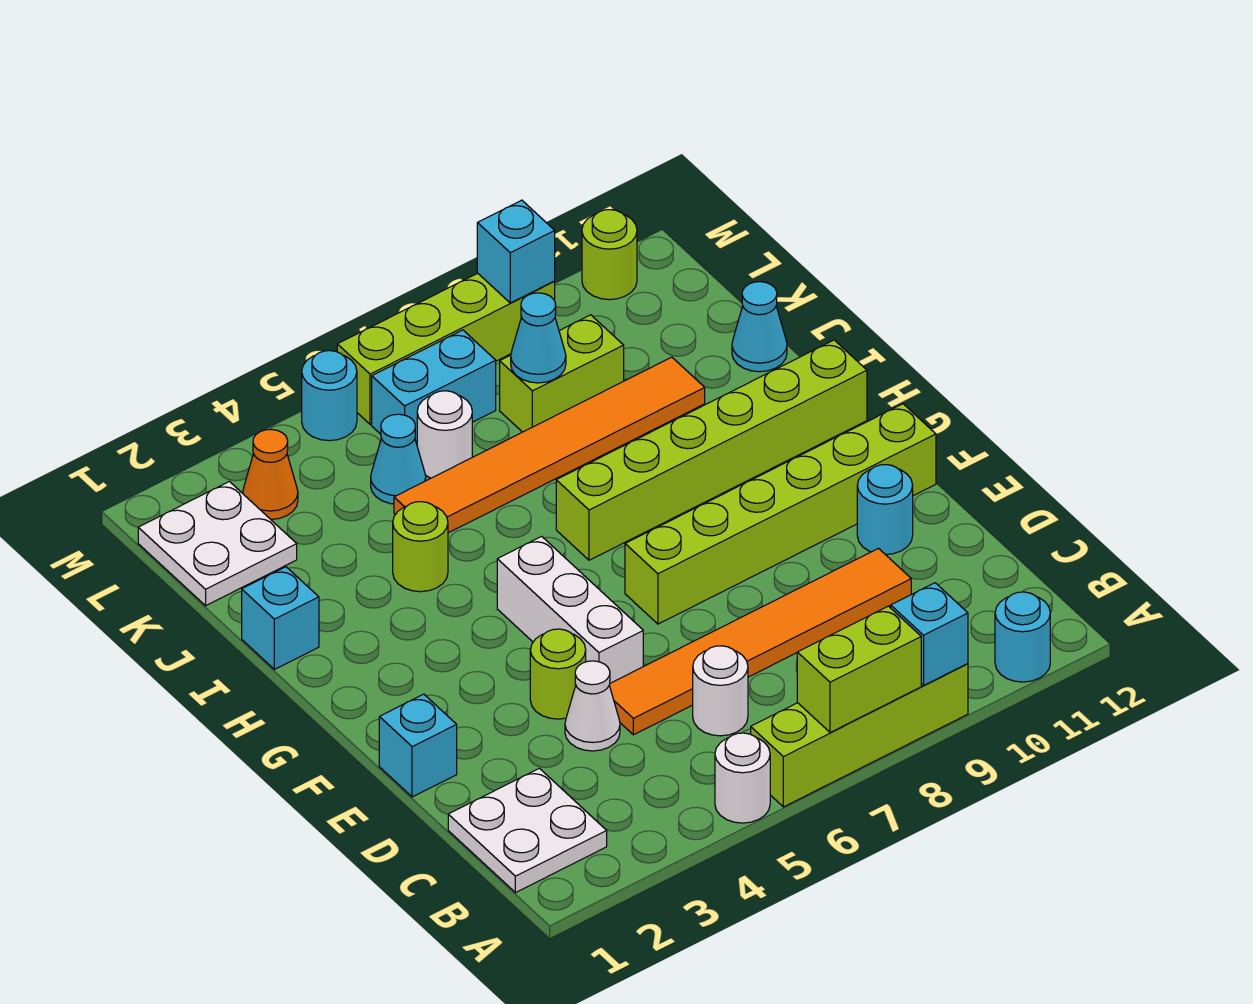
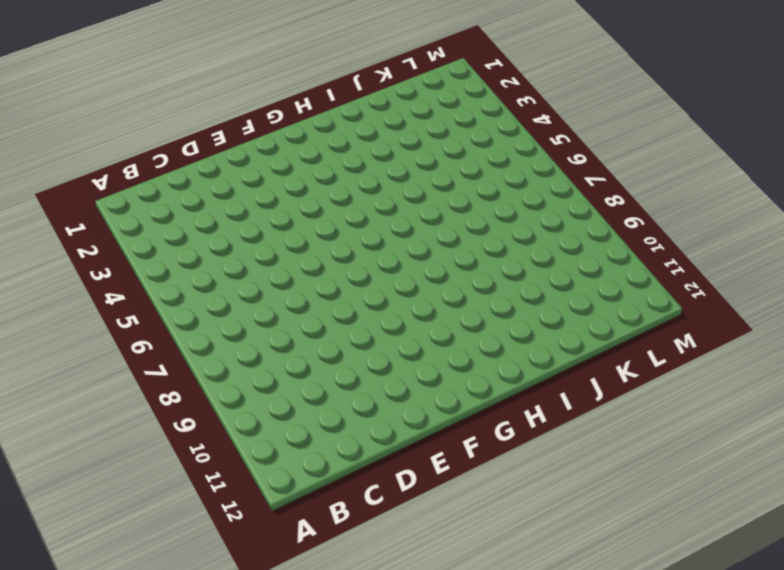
none -> white 1x1 round brick [715,733,770,823]
none -> lime 1x4 brick [751,664,968,807]
none -> cyan 1x1 round brick [995,592,1050,682]
none -> white 2x2 plate [448,768,607,893]

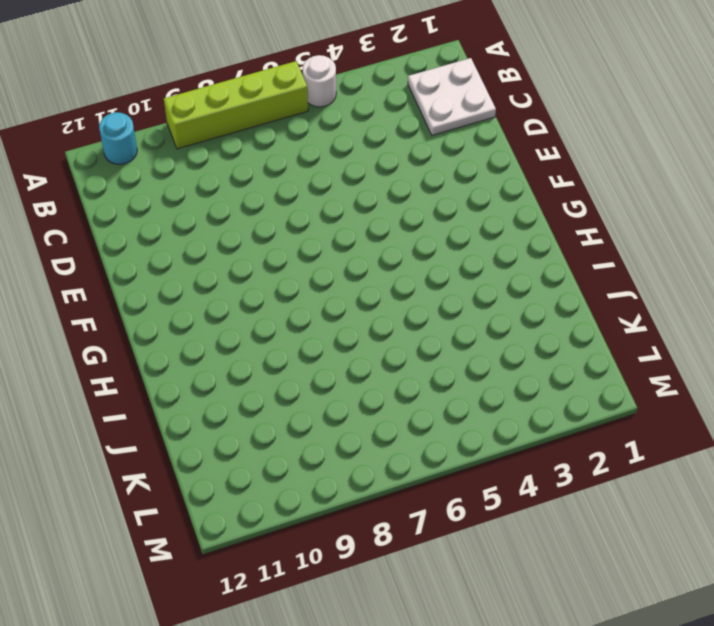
none -> white 1x1 round brick [693,646,748,736]
none -> white 1x1 cone [565,661,620,751]
none -> orange 1x6 tile [609,549,911,735]
none -> cyan 1x1 brick [379,694,457,797]

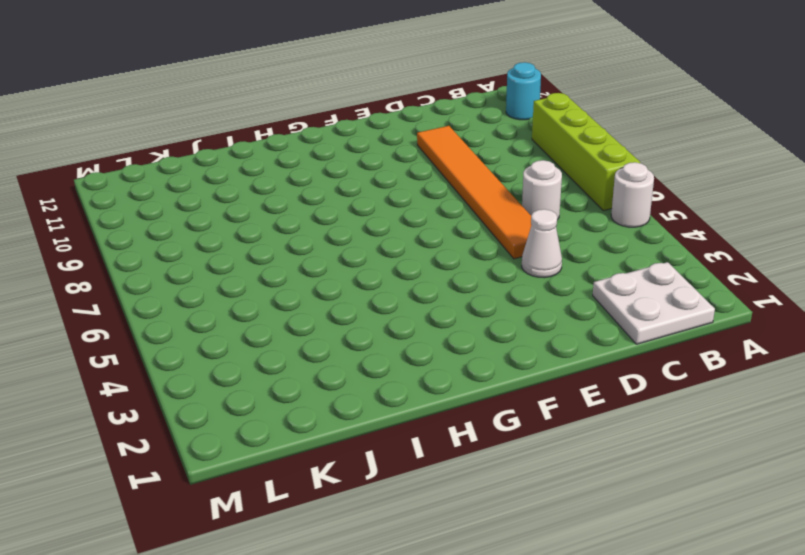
none -> cyan 1x1 brick [379,694,457,797]
none -> lime 1x1 round brick [530,629,586,719]
none -> white 1x3 brick [497,536,643,683]
none -> cyan 1x1 round brick [857,465,913,555]

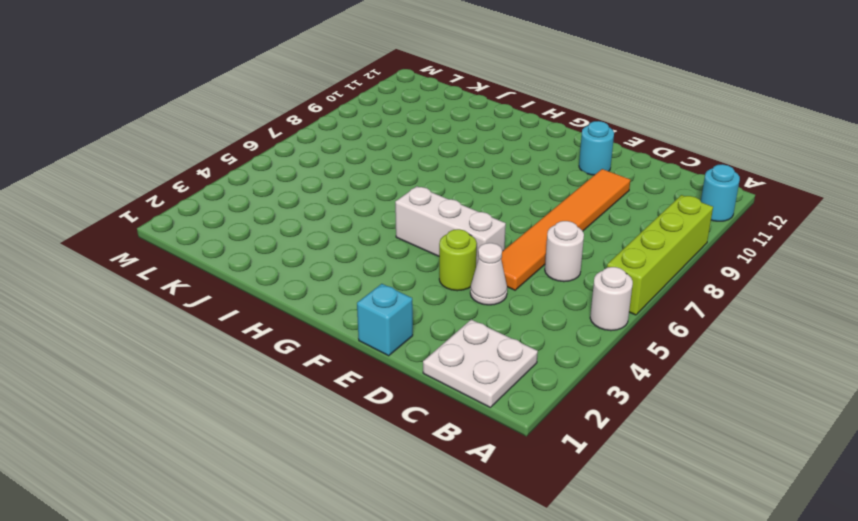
none -> lime 1x6 brick [625,404,936,624]
none -> lime 1x6 brick [556,340,867,560]
none -> cyan 1x1 brick [242,567,319,669]
none -> lime 1x1 round brick [393,502,448,592]

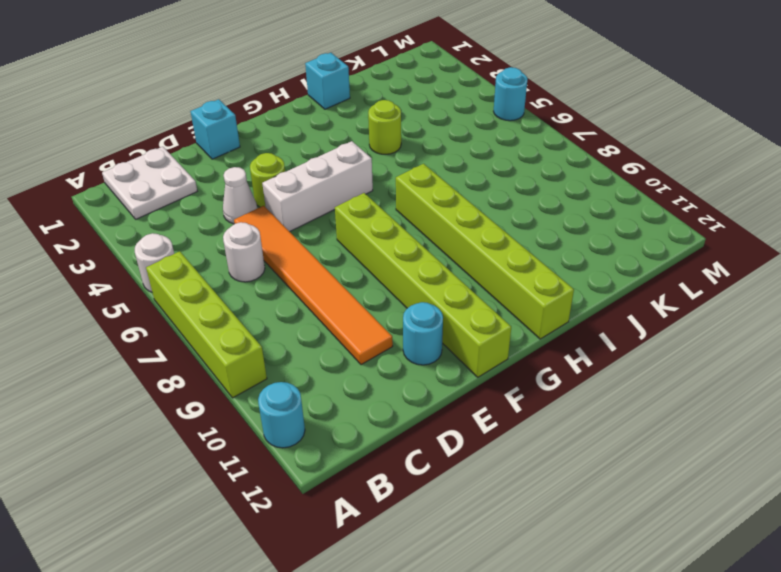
none -> orange 1x6 tile [394,357,705,533]
none -> cyan 1x1 cone [732,282,787,372]
none -> white 2x2 plate [138,482,297,606]
none -> cyan 1x1 cone [371,414,426,504]

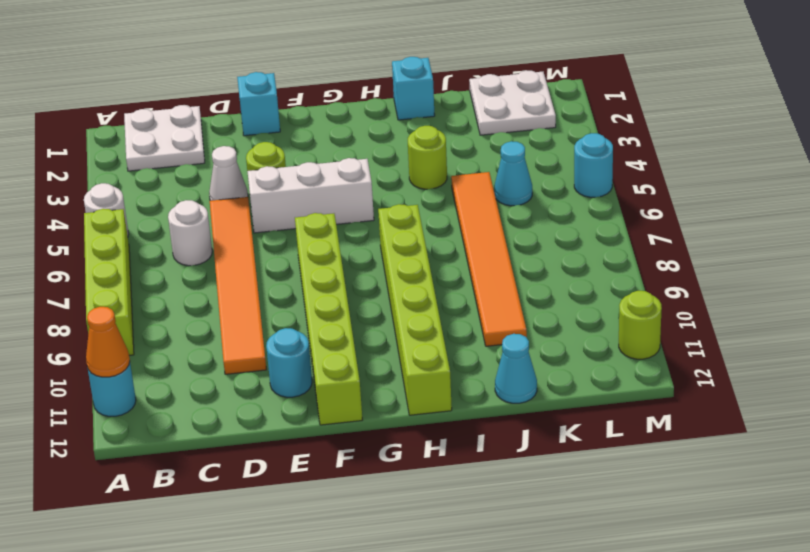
orange 1x1 cone [86,307,130,377] -> orange 1x1 cone moved to [243,429,298,519]
none -> white 1x1 round brick [417,391,472,478]
none -> lime 1x2 brick [500,315,624,432]
none -> cyan 1x2 brick [372,330,496,444]
none -> lime 1x4 brick [337,273,555,424]

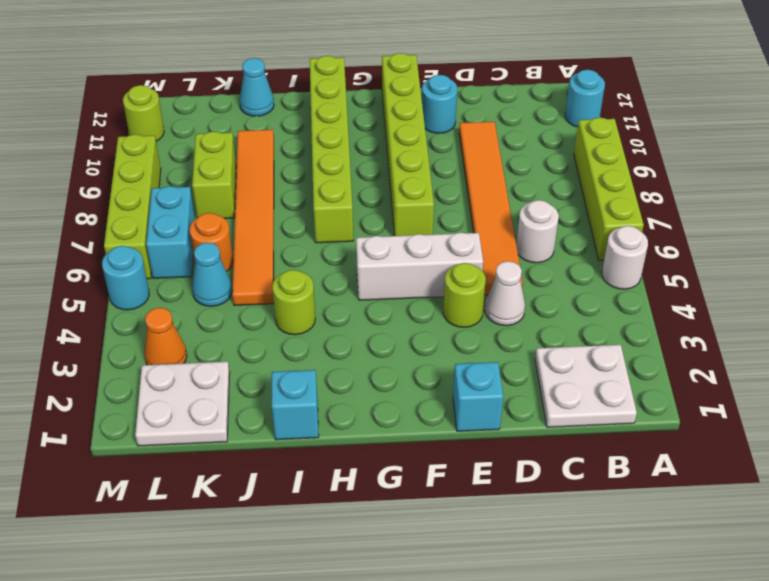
orange 1x1 round brick [189,213,233,272] -> white 1x1 round brick [417,391,472,478]
none -> lime 1x2 brick [797,606,921,733]
none -> cyan 1x1 brick [891,583,968,685]
none -> cyan 1x1 cone [511,293,566,383]
none -> cyan 1x1 brick [477,200,555,303]

